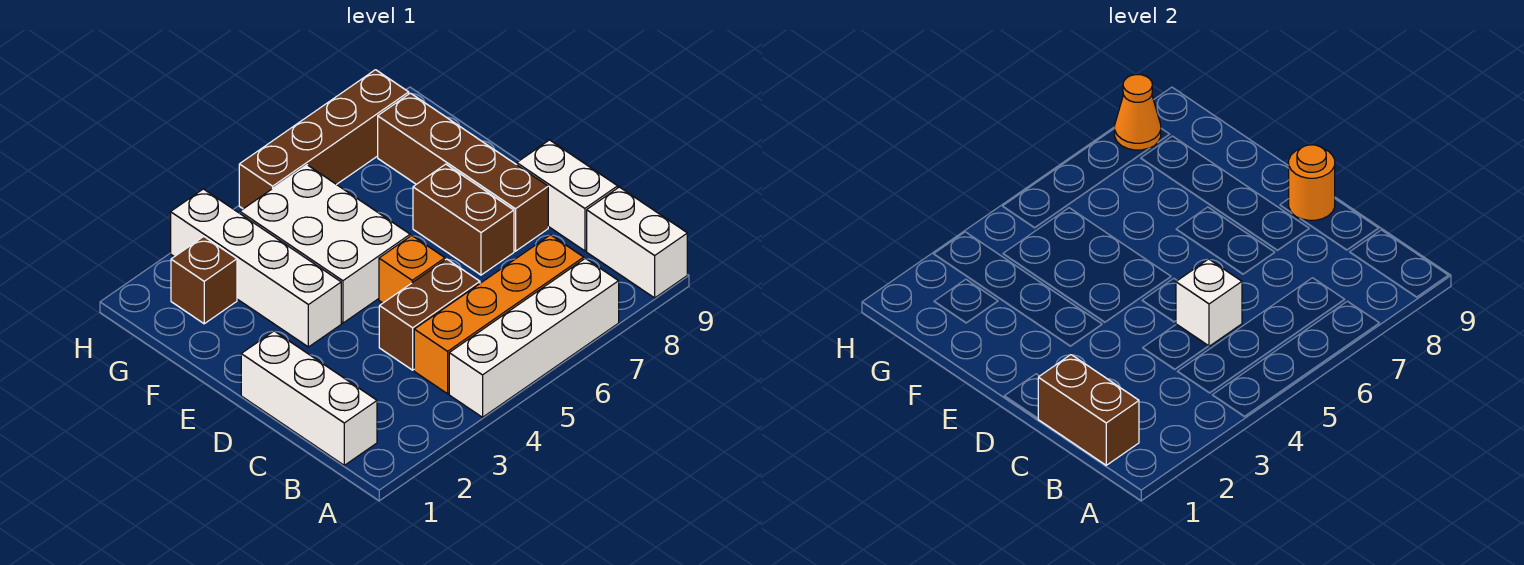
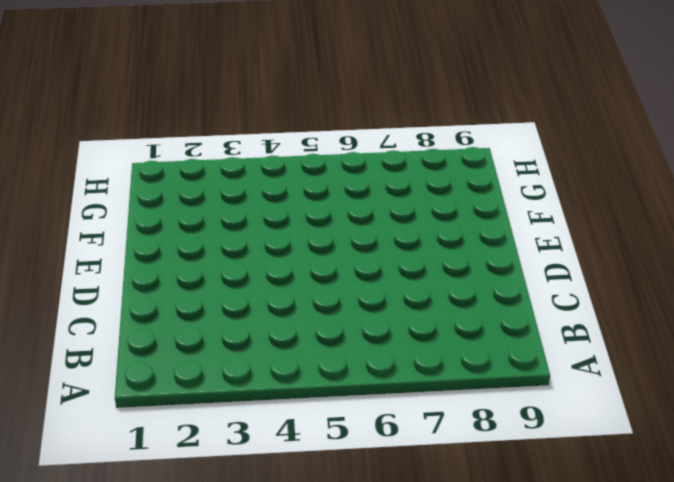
none -> white 1x4 brick [449,258,619,417]
none -> white 1x2 brick [587,187,687,298]
none -> white 1x3 brick [241,331,377,465]

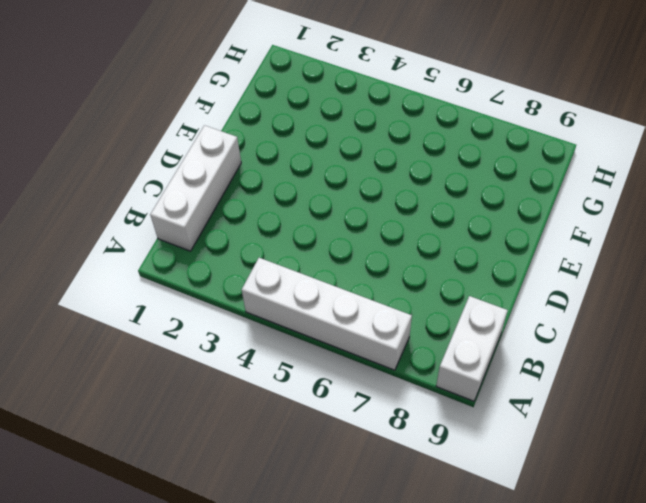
none -> orange 1x4 brick [414,235,584,394]
none -> brown 1x2 brick [379,259,480,370]
none -> white 1x2 brick [516,140,618,251]

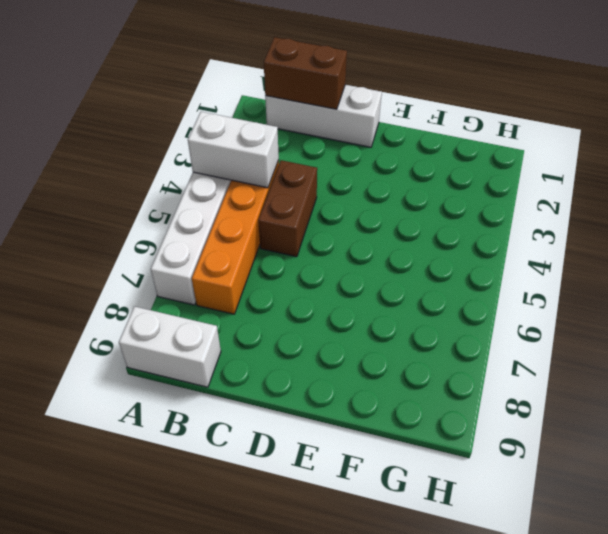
white 1x2 brick [188,112,279,188] -> white 1x2 brick moved to [516,140,618,251]
none -> orange 1x1 brick [379,236,445,303]
none -> brown 1x2 brick [413,164,514,275]
none -> brown 1x4 brick [378,93,548,251]

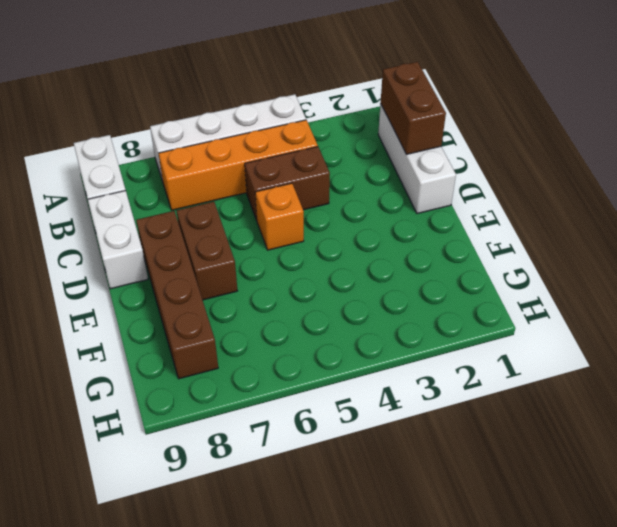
none -> white 1x4 brick [171,189,341,347]
none -> white 2x3 brick [240,165,410,323]
none -> brown 1x1 brick [171,237,237,324]

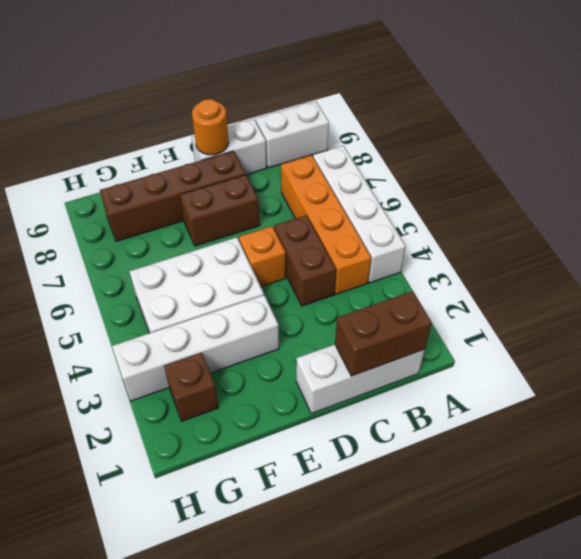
none -> brown 1x4 brick [239,70,409,209]
none -> white 1x1 brick [1176,259,1242,346]
none -> orange 1x1 cone [1115,75,1161,150]

